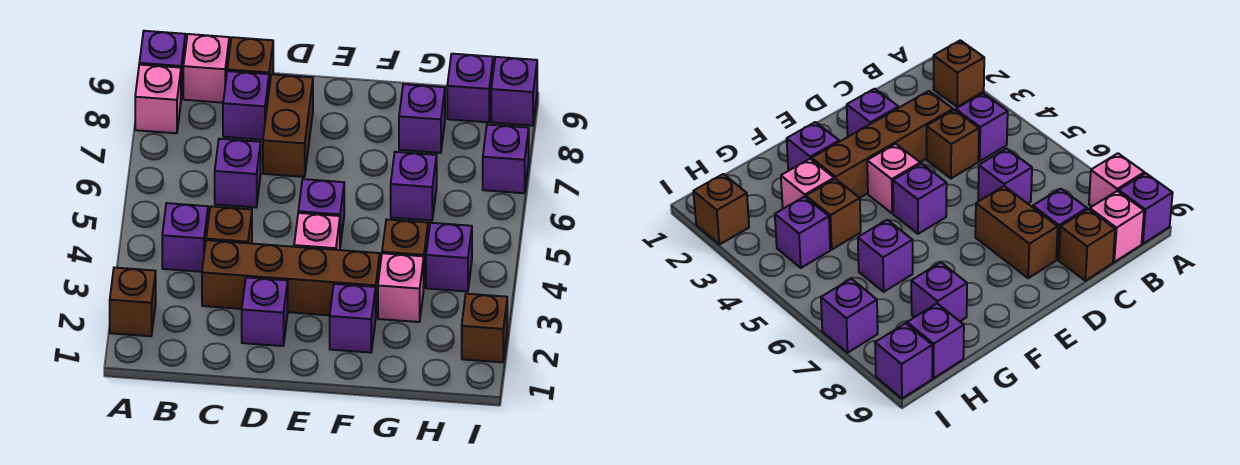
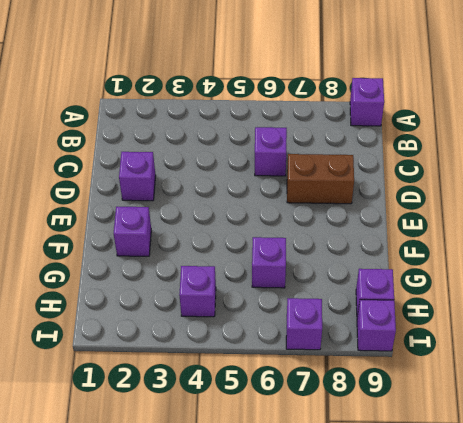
none -> brown 1x1 brick [110,268,156,336]
none -> pink 1x1 brick [135,65,181,133]
none -> purple 1x1 brick [162,203,208,272]

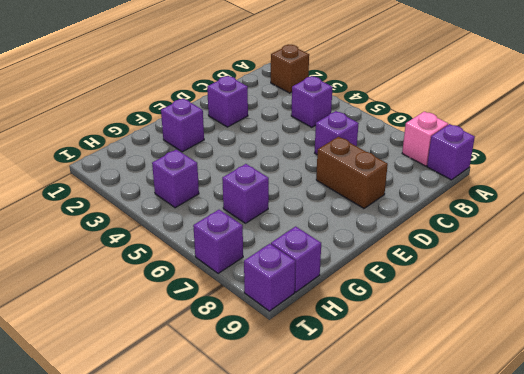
none -> pink 1x1 brick [183,34,229,103]
none -> brown 1x4 brick [202,240,380,315]
none -> brown 1x1 brick [206,206,252,244]

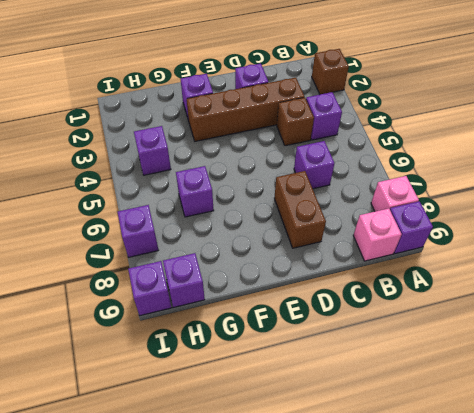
none -> purple 1x1 brick [223,71,269,140]
none -> brown 1x1 brick [227,37,273,87]
none -> pink 1x1 brick [294,213,340,250]

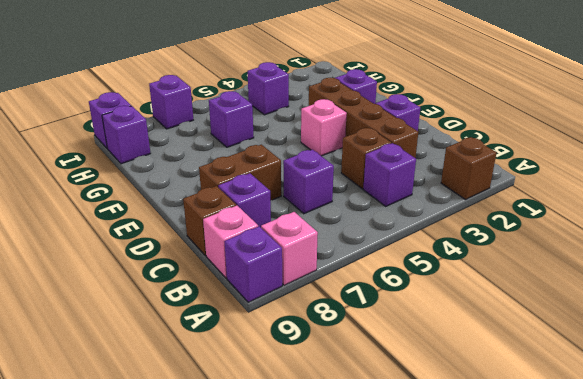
none -> purple 1x1 brick [298,179,344,246]
none -> pink 1x1 brick [378,253,424,322]
none -> brown 1x1 brick [382,219,428,284]

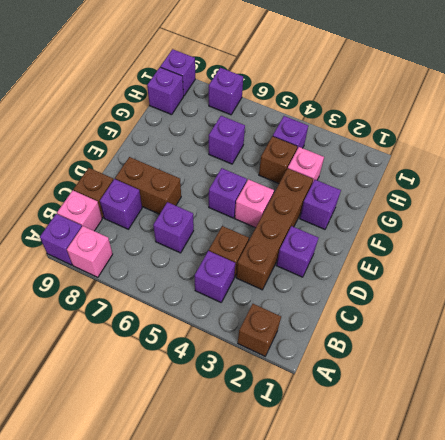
none -> purple 1x1 brick [399,84,445,153]
none -> brown 1x1 brick [462,294,507,362]

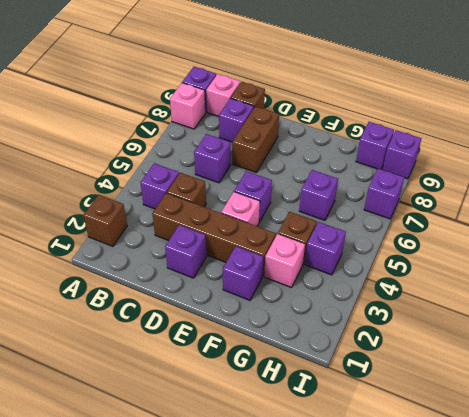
none -> purple 1x1 brick [399,84,445,153]
none -> brown 1x1 brick [462,294,507,362]

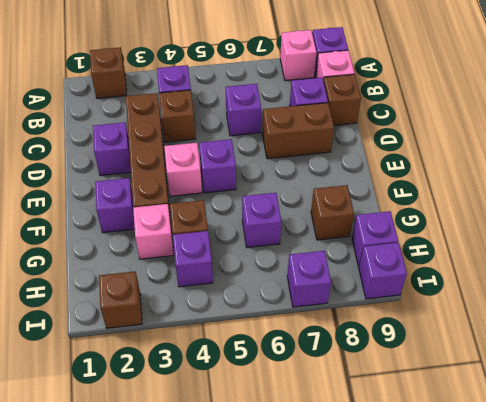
brown 1x1 brick [311,185,354,240] -> purple 1x1 brick [399,84,445,153]

